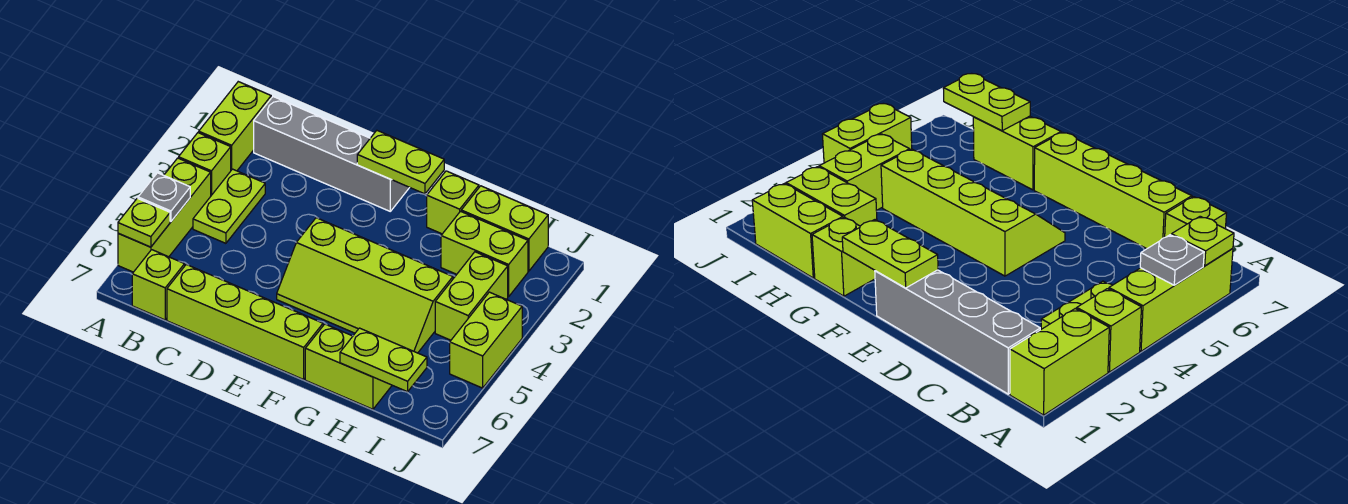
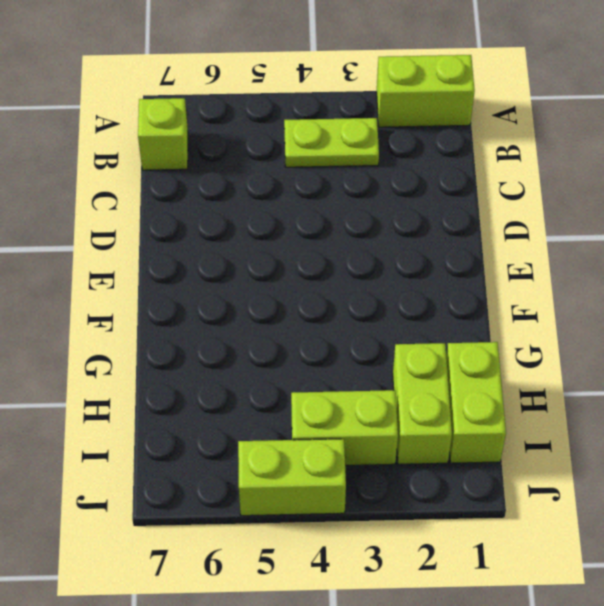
none -> lime 1x1 brick [179,133,231,195]
none -> lime 1x3 brick [118,158,211,272]
none -> grey 1x4 brick [254,97,409,211]

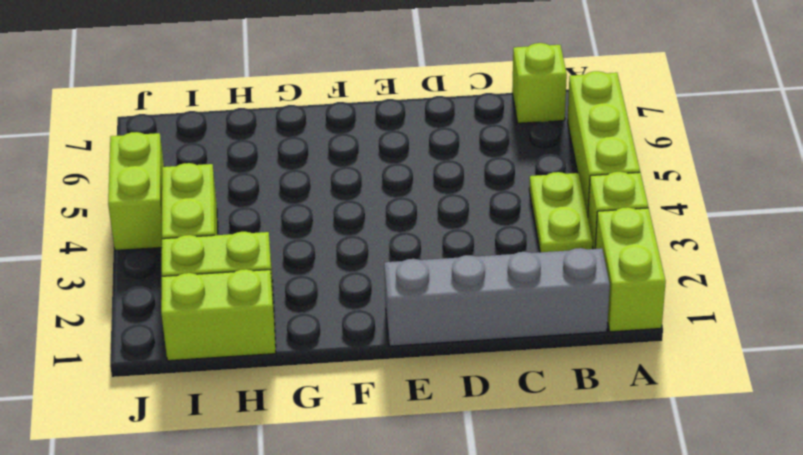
none -> lime 1x4 brick [167,264,323,379]
none -> lime 2x4 slope [277,218,453,353]
none -> lime 1x1 brick [427,171,479,234]

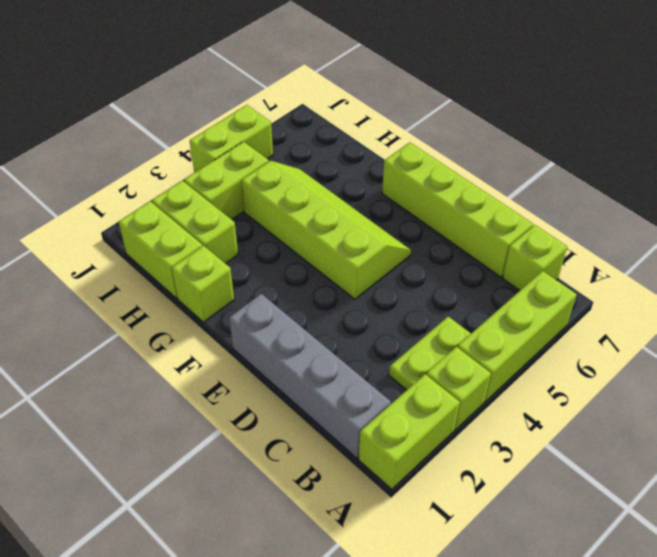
none -> lime 1x2 brick [305,324,392,409]
none -> grey 1x1 plate [138,173,190,221]
none -> lime 1x1 plate [118,198,170,247]

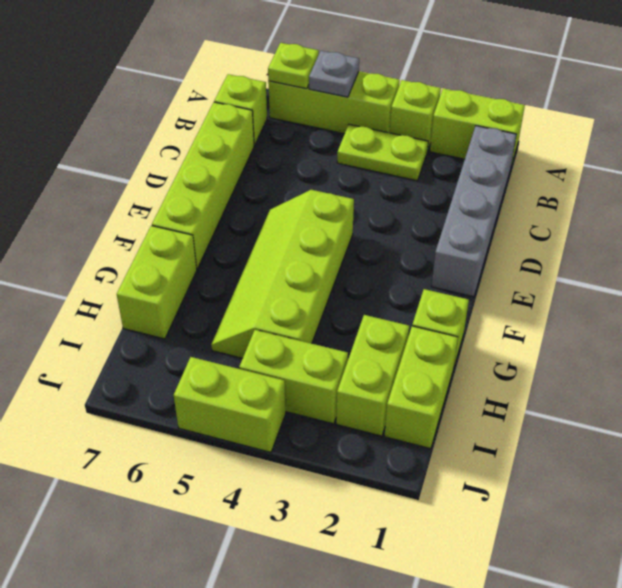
none -> lime 1x2 plate [357,131,444,194]
none -> lime 1x2 plate [340,328,427,392]

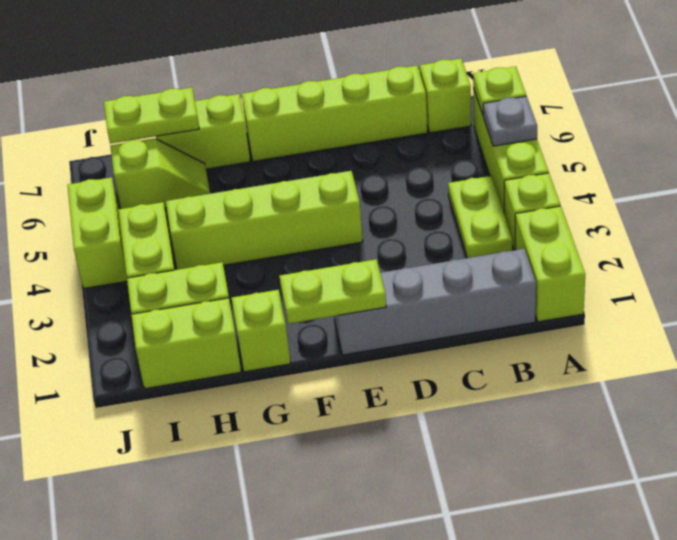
lime 1x2 slope [110,138,210,209] -> none

